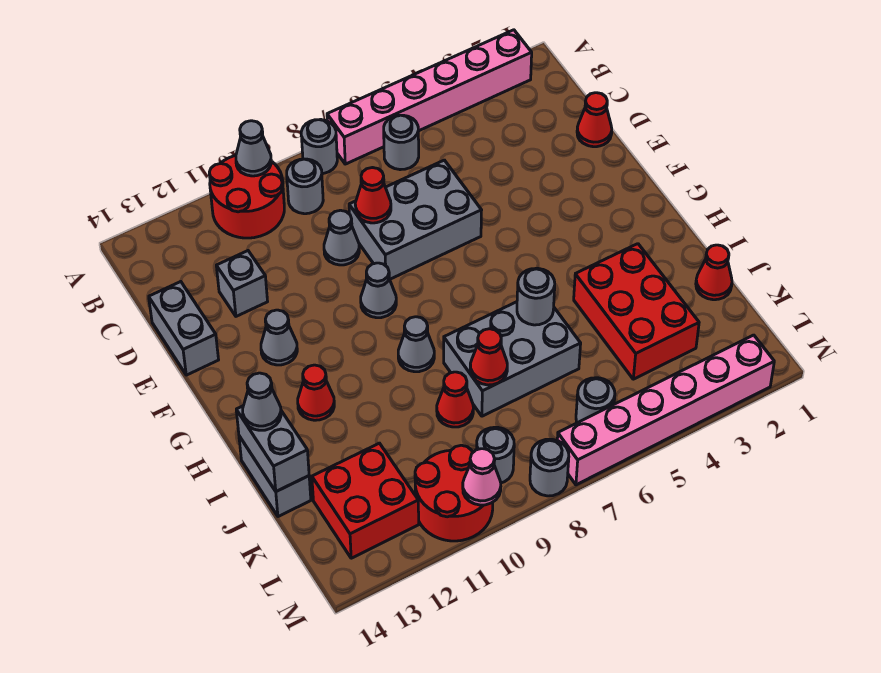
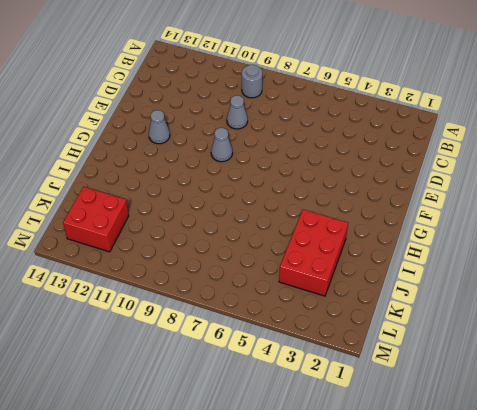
none -> pink 1x6 brick [327,30,532,164]
none -> grey 1x1 round brick [301,119,337,174]
none -> red 2x2 round brick [209,156,284,238]
none -> grey 1x1 round brick [384,115,419,170]

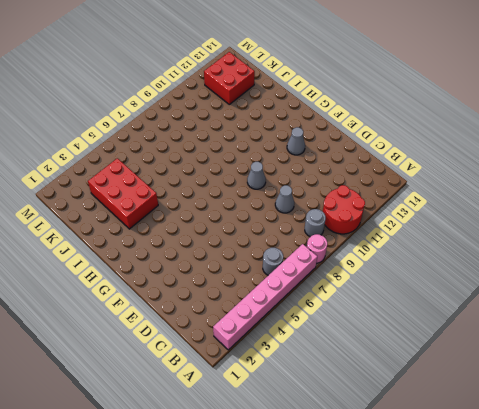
pink 1x1 round brick [307,234,327,263] -> grey 1x1 round brick [301,119,337,174]
none -> red 1x1 cone [577,93,612,147]
none -> grey 2x3 brick [349,160,482,279]
none -> grey 1x1 brick [216,251,268,316]
none -> grey 1x2 brick [149,282,219,375]

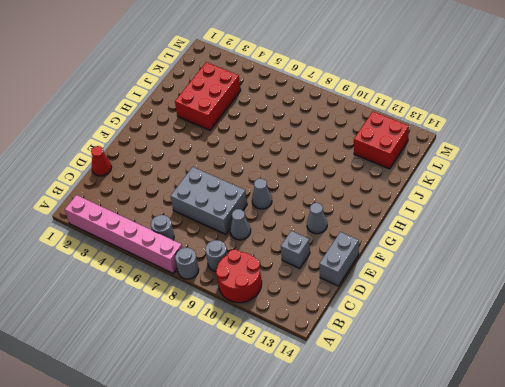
none -> grey 1x1 cone [398,317,434,372]
none -> red 1x1 cone [298,365,334,420]
none -> grey 2x3 brick [444,302,581,416]
none -> grey 1x2 brick [239,436,311,517]

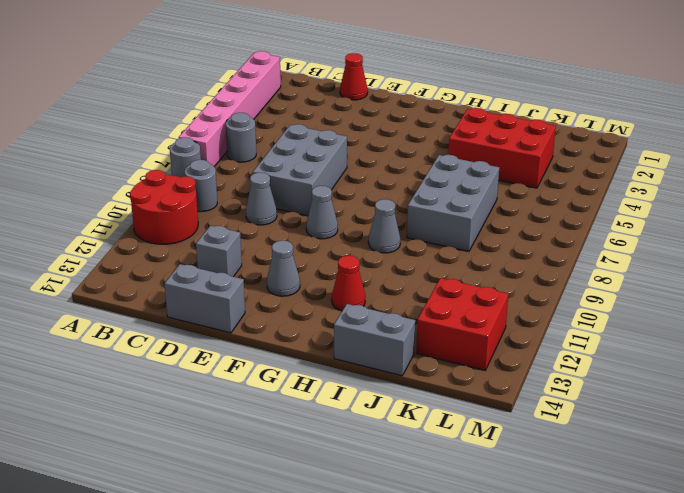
none -> red 1x1 cone [696,245,732,300]
none -> red 1x1 cone [437,372,473,427]
none -> grey 1x1 round brick [576,378,615,423]
none -> grey 1x1 round brick [477,427,514,483]

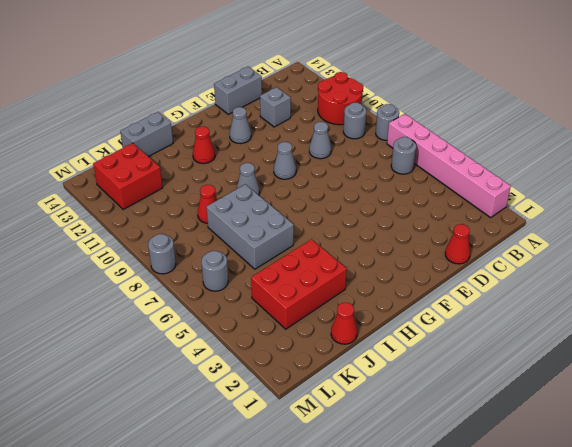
none -> grey 2x3 brick [349,160,482,279]
none -> grey 1x1 round brick [477,427,514,483]
none -> red 2x2 round brick [415,445,493,541]
none -> pink 1x6 brick [557,335,774,485]

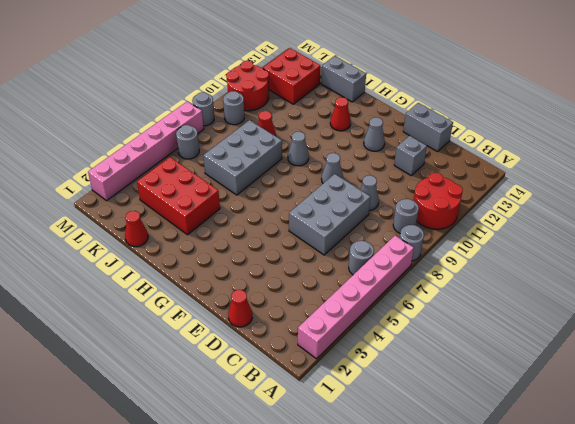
none -> grey 1x1 cone [236,121,271,176]
none -> red 1x1 cone [355,168,391,223]
none -> grey 1x1 round brick [517,268,555,325]
none -> grey 1x2 brick [236,406,309,491]

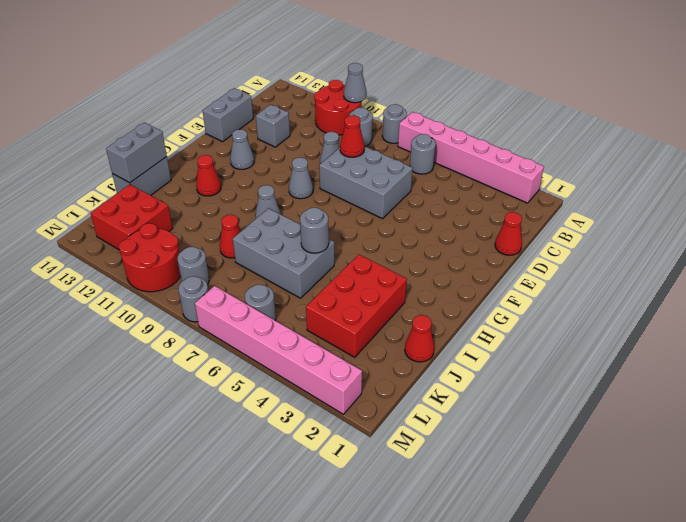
none -> red 1x1 cone [470,329,507,385]
none -> pink 1x1 cone [463,449,501,505]
none -> grey 1x1 cone [243,373,281,430]

